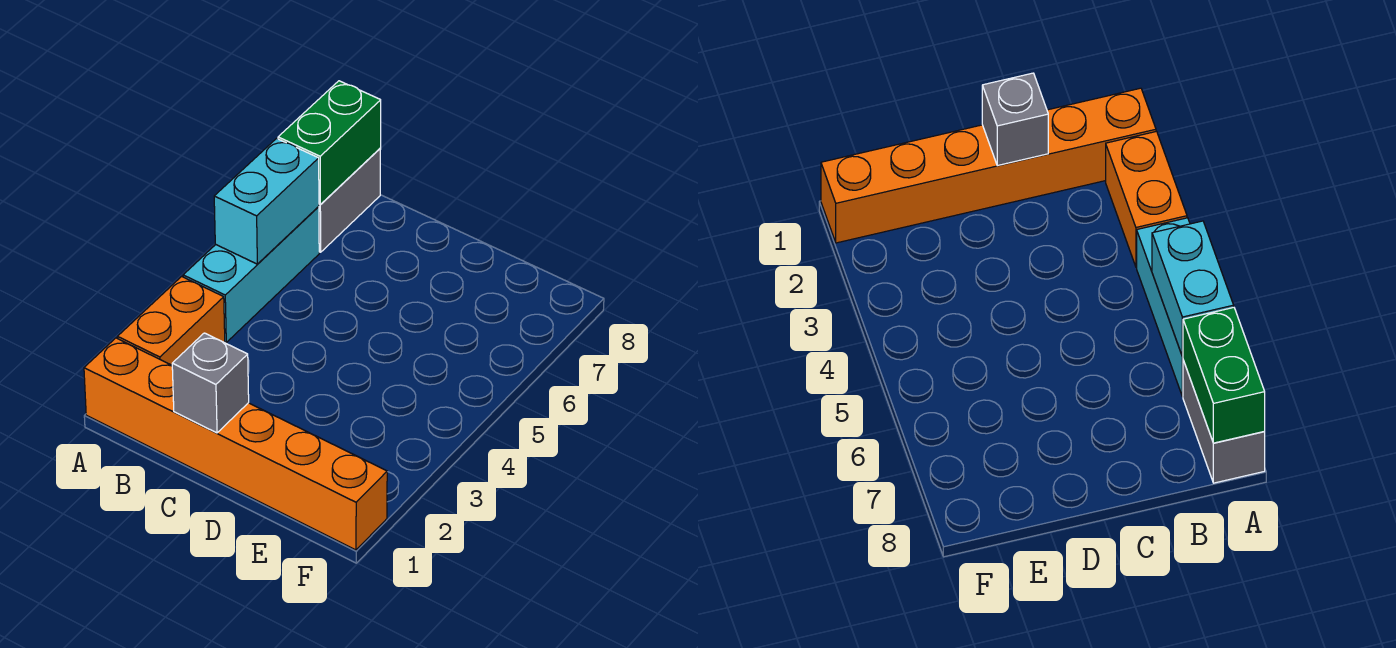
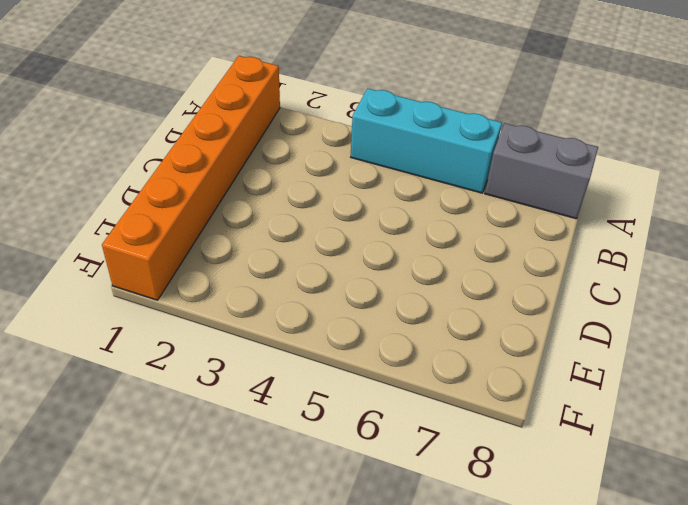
none -> orange 1x2 brick [118,276,225,365]
none -> cyan 1x2 brick [214,138,319,264]

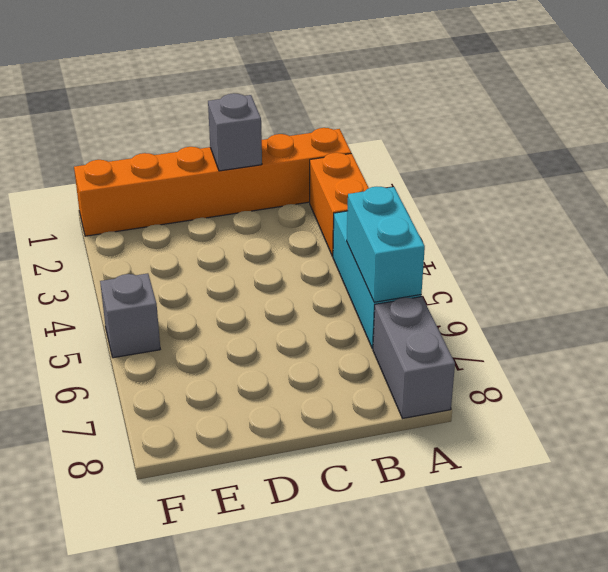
grey 1x1 brick [100,273,160,358] -> none
none -> green 1x2 brick [278,81,381,205]

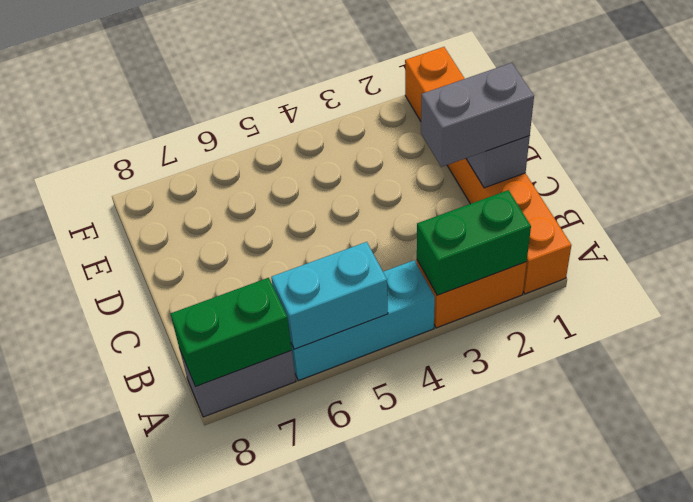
green 1x2 brick [417,190,531,295] -> none
grey 1x2 brick [421,63,534,167] -> none

